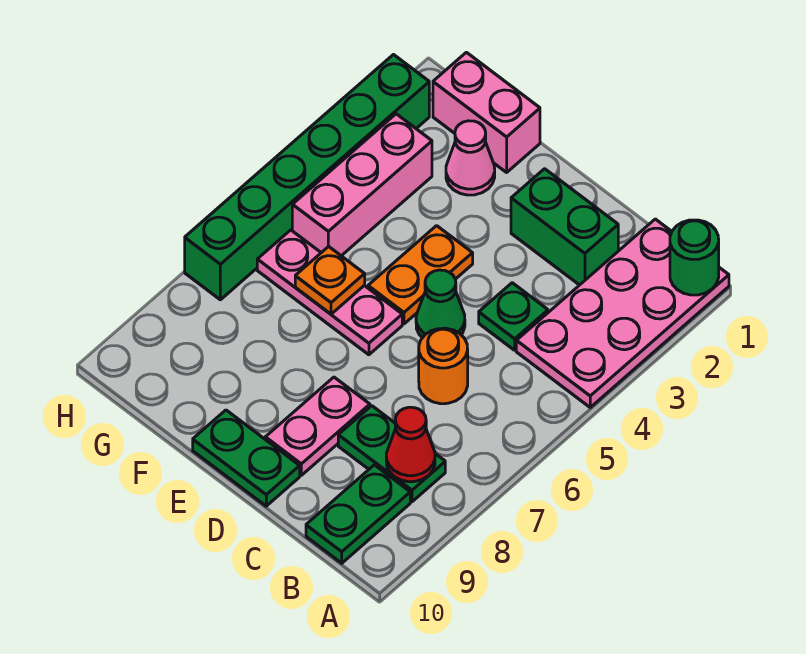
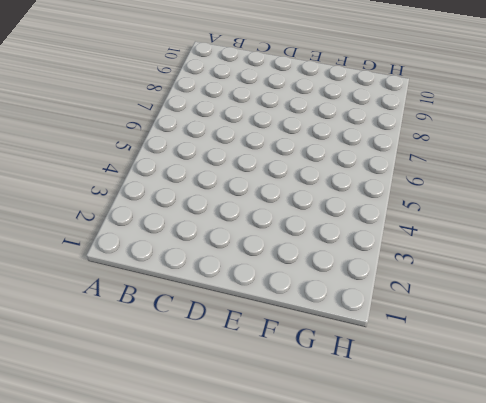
none -> pink 2x4 plate [516,219,729,407]
none -> green 1x2 plate [338,406,445,502]
none -> green 1x2 plate [306,465,410,563]

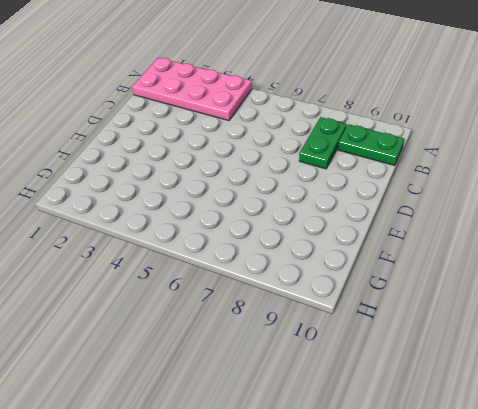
none -> green 1x2 brick [511,169,618,285]
none -> green 1x1 plate [479,283,548,350]
none -> orange 1x1 round brick [419,328,468,404]

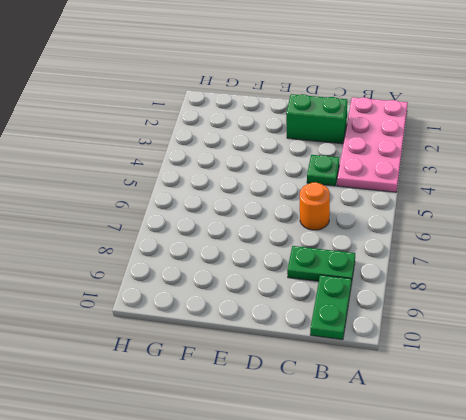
none -> green 1x1 cone [416,270,465,338]
none -> pink 1x2 plate [265,377,370,475]
none -> green 1x2 plate [193,410,300,506]

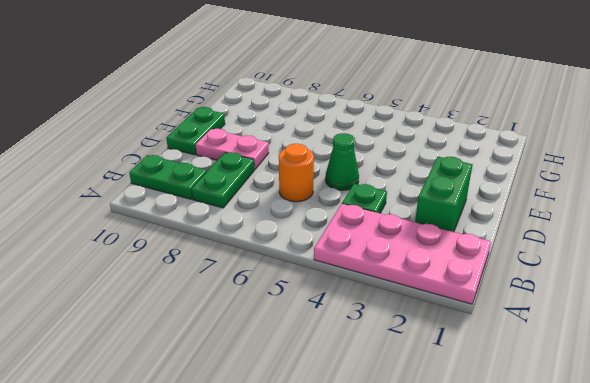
none -> orange 1x2 plate [368,226,473,324]
none -> pink 1x3 plate [257,230,402,355]
none -> pink 1x2 brick [433,52,540,172]

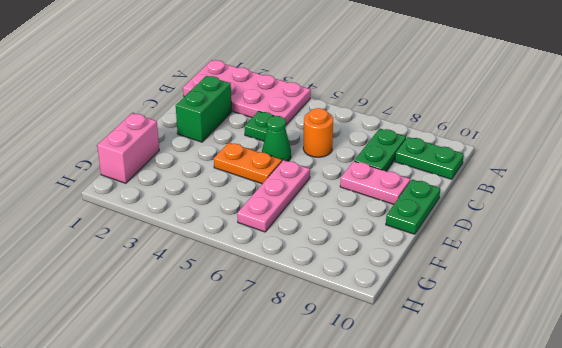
none -> pink 1x1 cone [446,121,495,195]
none -> pink 1x3 brick [292,114,432,256]
none -> green 1x6 brick [185,55,429,300]

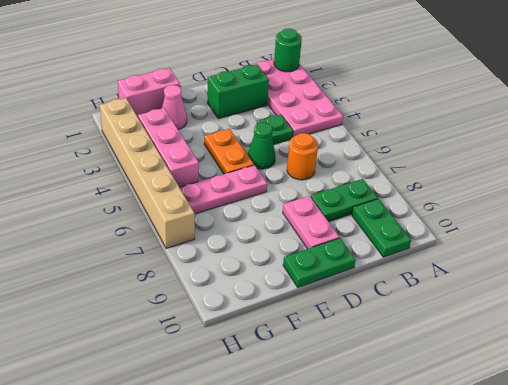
tan 1x6 brick [100,98,195,248] -> green 1x6 brick [185,55,429,300]
none -> red 1x1 cone [386,407,435,482]
none -> orange 1x1 plate [295,246,365,314]

